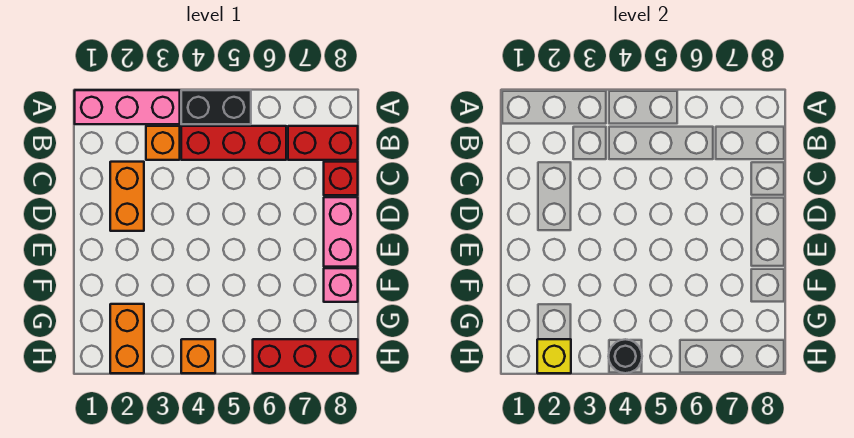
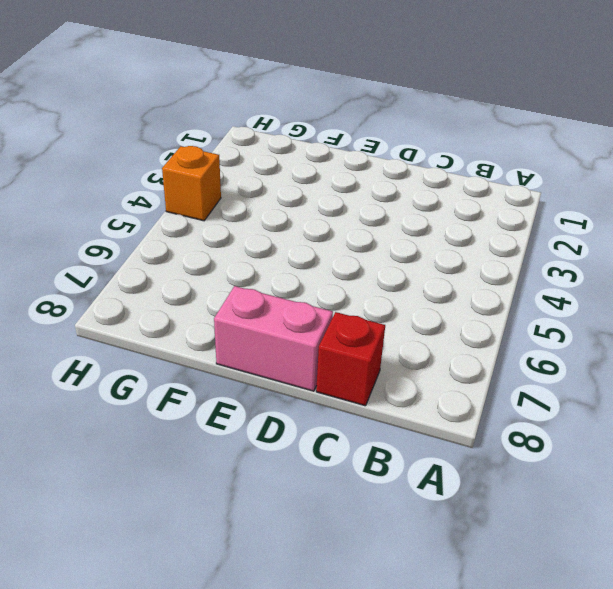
none -> pink 1x3 brick [75,90,180,124]
none -> black 1x2 brick [181,90,251,124]
none -> orange 1x1 brick [146,126,180,160]

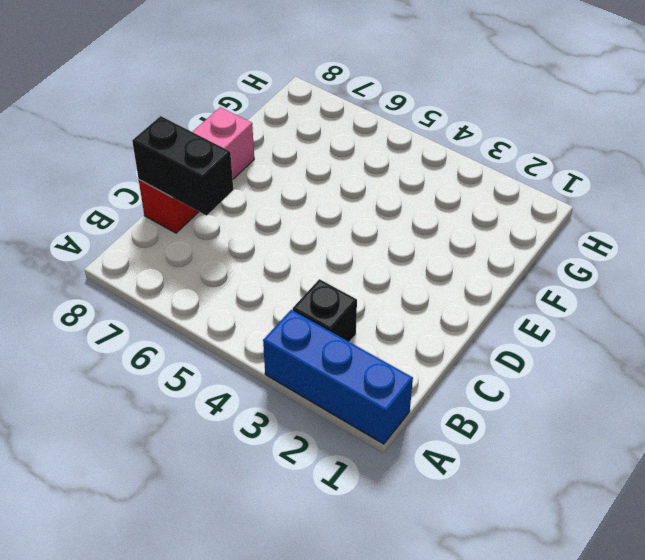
blue 1x3 brick [263,310,413,444] -> pink 1x3 brick [75,90,180,124]
black 1x1 brick [293,279,357,342] -> orange 1x1 brick [146,126,180,160]
black 1x2 brick [132,116,233,216] -> black 1x2 brick moved to [181,90,251,124]
none -> red 1x3 brick [181,126,286,160]
none -> red 1x2 brick [288,126,358,160]
none -> orange 1x2 brick [110,162,144,231]

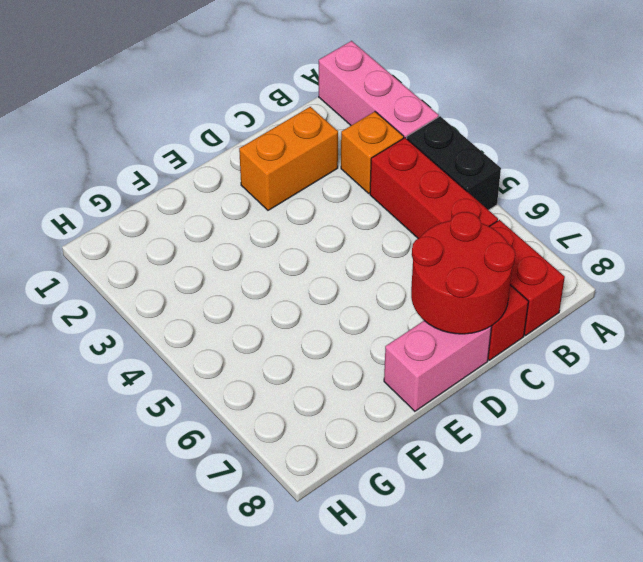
red 2x2 round brick [411,212,515,334] -> none
none -> pink 1x1 brick [324,268,358,302]
none -> orange 1x2 brick [110,304,144,373]
none -> orange 1x1 brick [181,339,215,373]

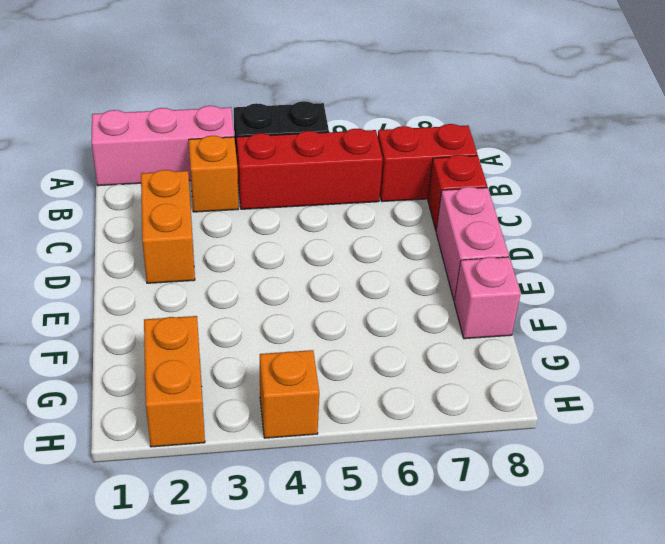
none -> red 1x3 brick [253,339,358,373]
none -> yellow 1x1 brick [537,339,571,373]
none -> black 1x1 round brick [608,339,642,373]

